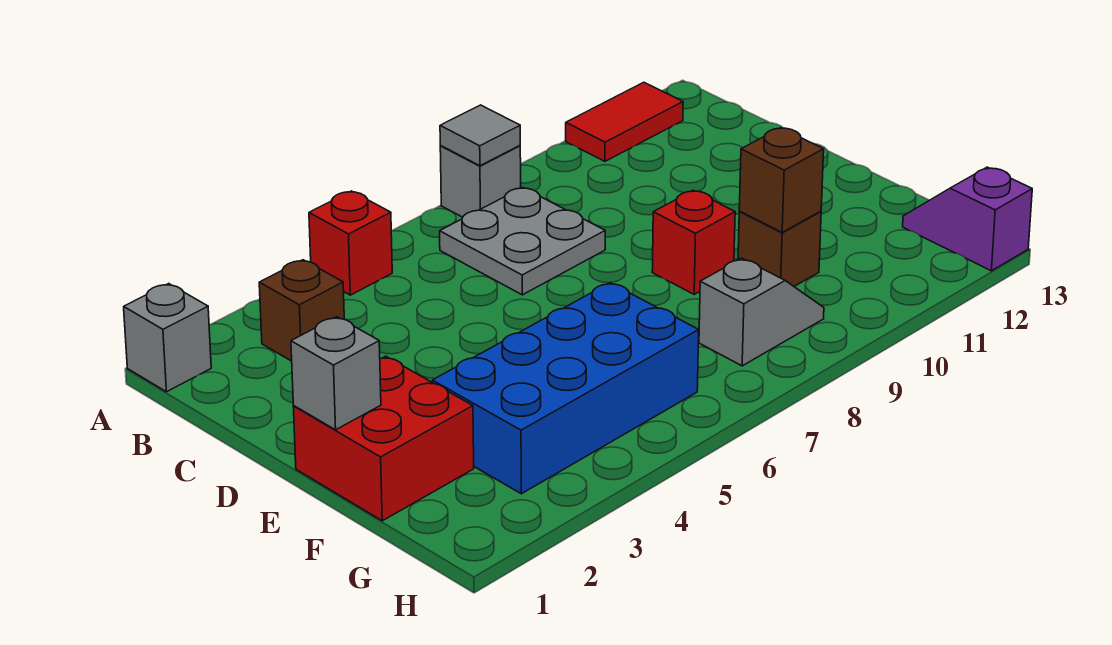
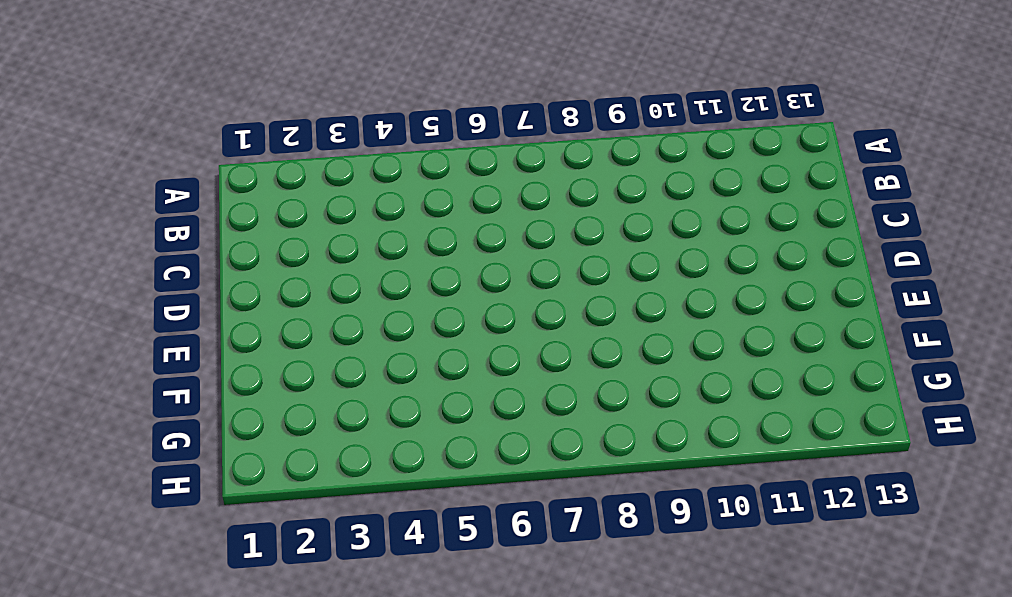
none -> grey 1x1 brick [124,284,211,392]
none -> red 1x1 brick [309,191,392,295]
none -> grey 1x1 brick [440,146,521,217]

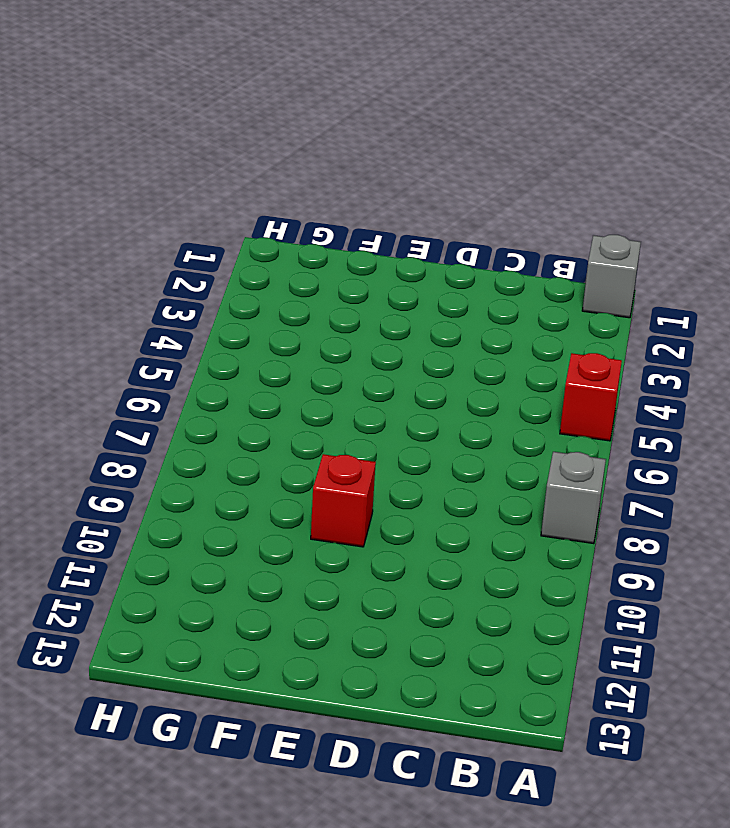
none -> red 1x2 tile [566,82,683,161]
none -> brown 1x1 brick [259,260,344,361]
none -> grey 2x2 plate [440,187,605,295]

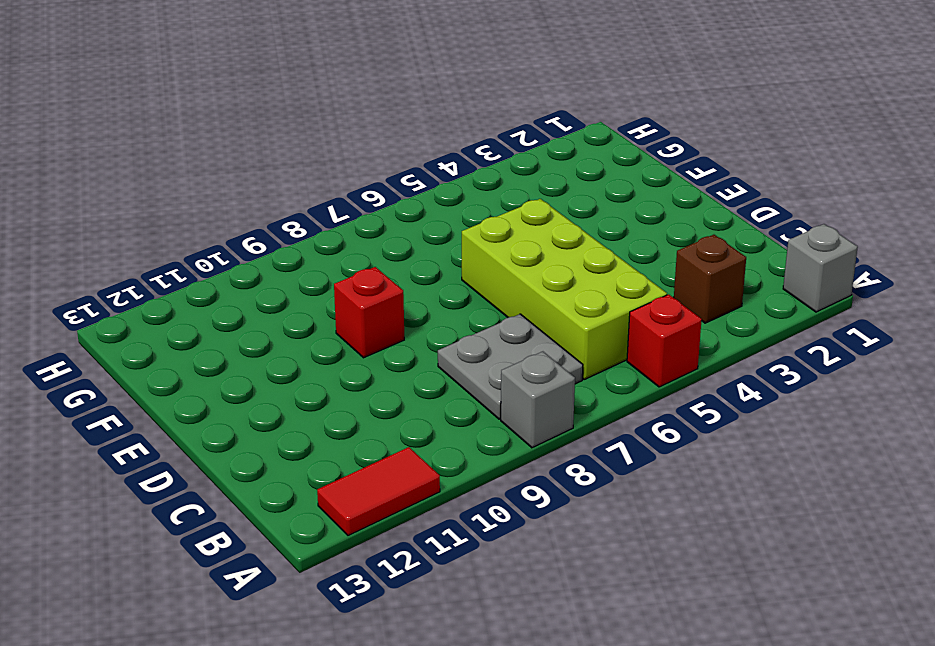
lime 2x4 brick [462,199,667,379] -> none
none -> red 2x2 brick [293,356,474,521]
none -> blue 2x4 brick [432,283,699,494]
none -> brown 1x1 brick [738,211,821,286]

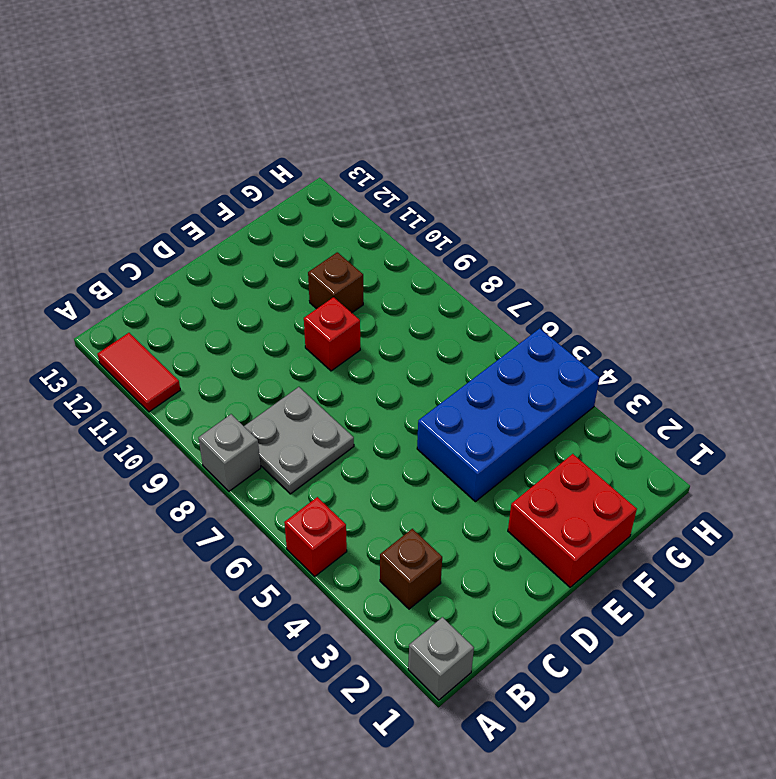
blue 2x4 brick [417,328,600,502] -> blue 2x4 brick turned to [432,283,699,494]
none -> grey 1x2 slope [699,258,824,366]
none -> purple 1x2 slope [903,167,1032,271]
none -> grey 1x1 tile [440,105,520,166]

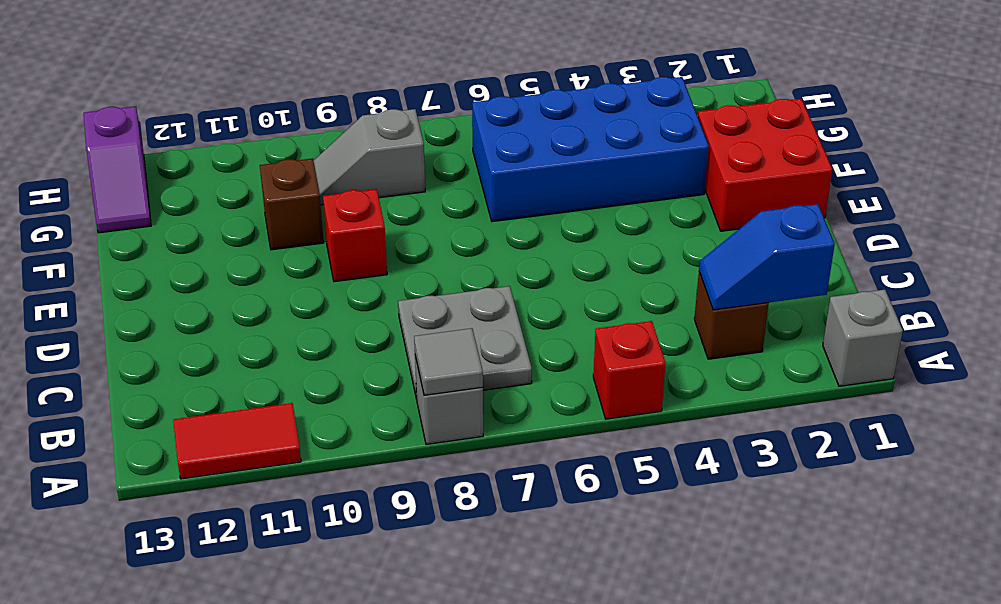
blue 1x2 slope [699,204,835,310] -> none
none -> grey 1x1 brick [291,317,381,430]
none -> brown 1x1 brick [739,128,824,232]

